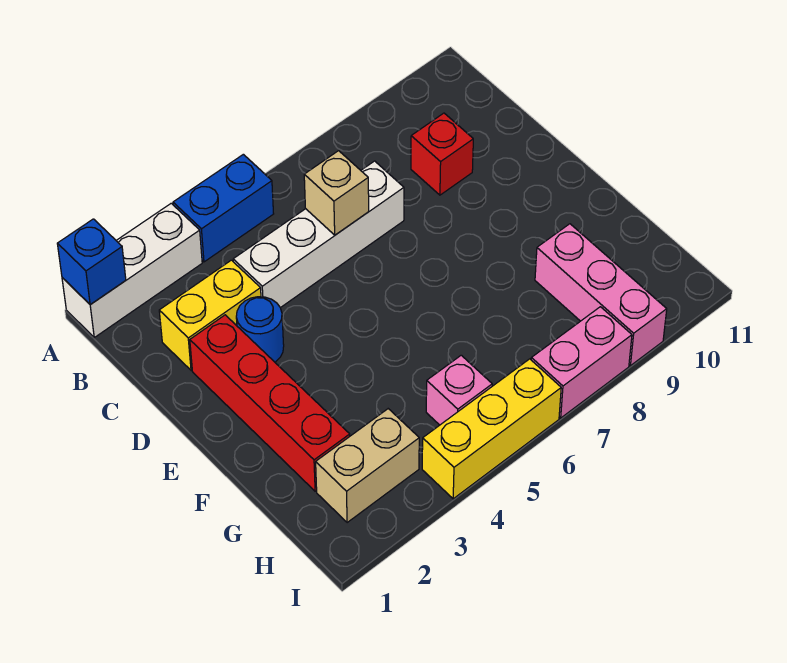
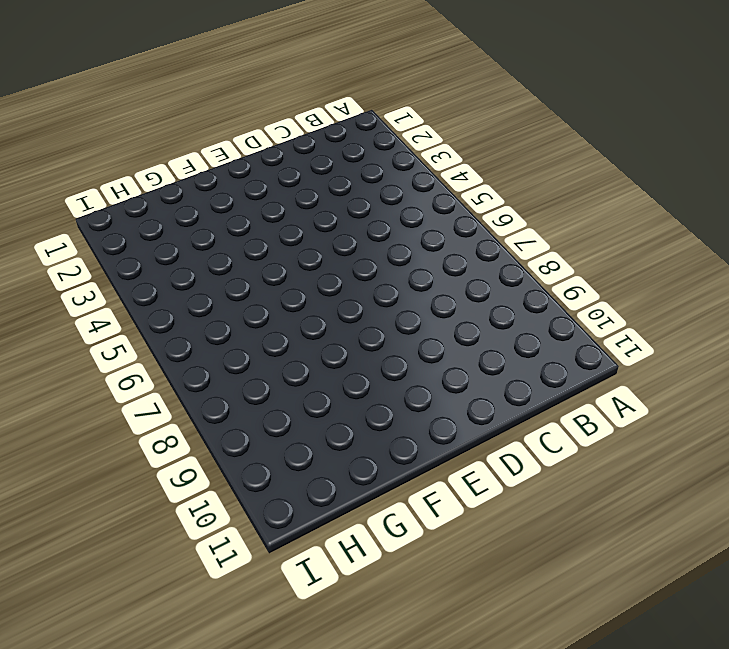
none -> white 1x3 brick [62,203,202,337]
none -> blue 1x2 brick [173,154,274,262]
none -> yellow 1x2 brick [159,260,261,370]

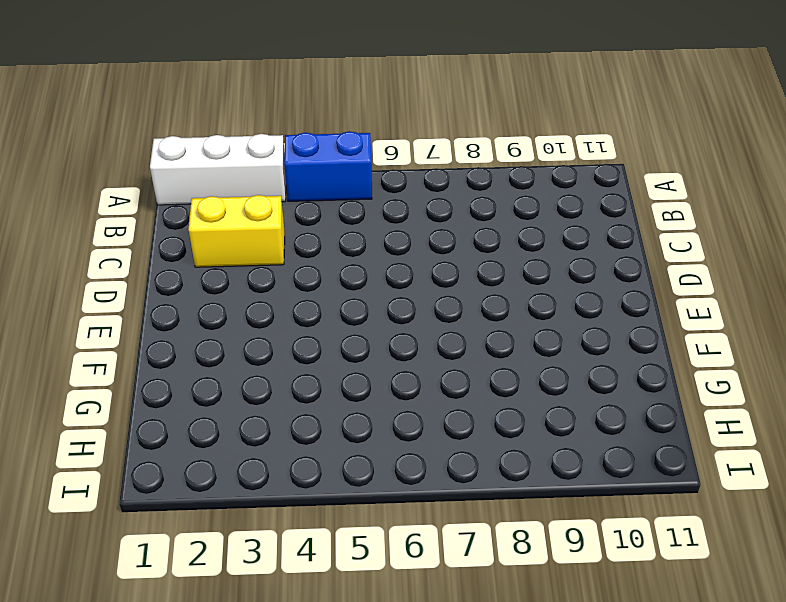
none -> white 1x4 brick [233,161,404,308]
none -> red 1x1 brick [411,113,473,195]
none -> red 1x4 brick [190,315,350,491]

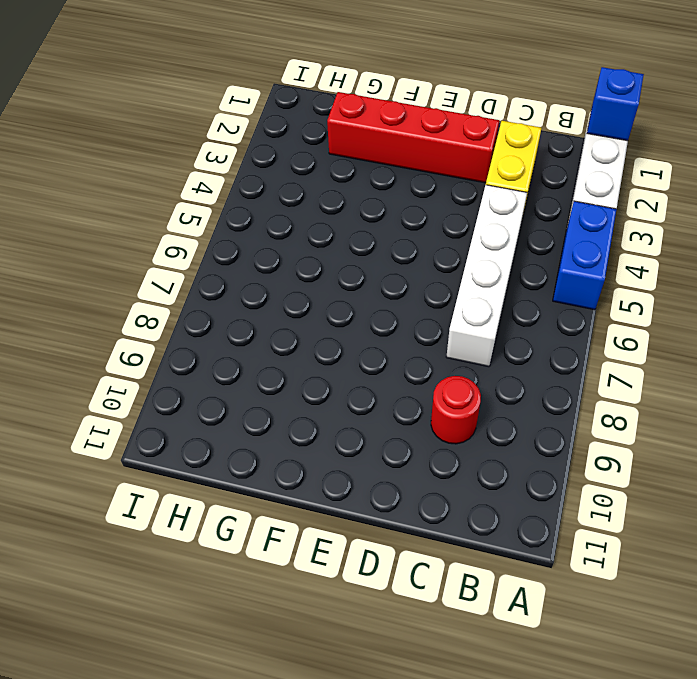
red 1x1 round brick [431,376,481,444] -> red 1x1 brick [411,113,473,195]
none -> blue 1x1 round brick [236,297,284,362]
none -> pink 1x3 brick [535,224,667,366]
none -> tan 1x2 brick [316,409,419,523]

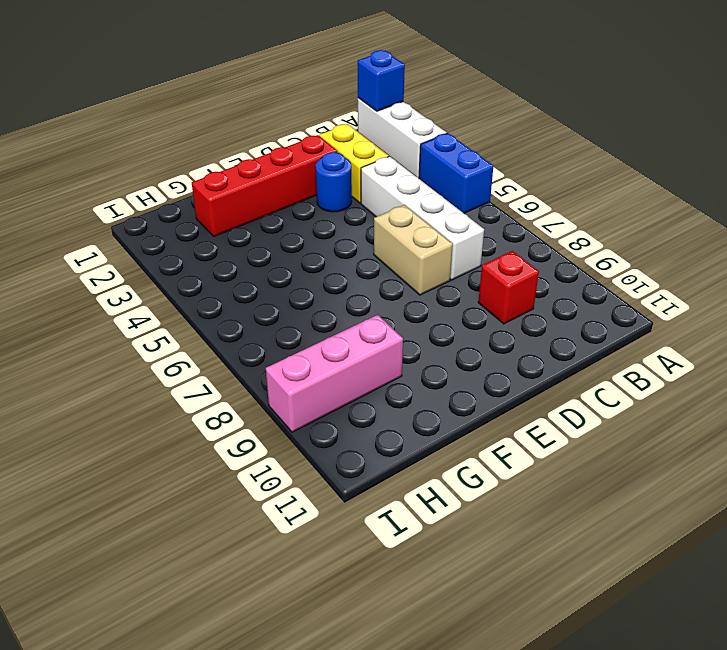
tan 1x2 brick [374,205,453,295] -> tan 1x2 brick moved to [316,409,419,523]
none -> pink 1x1 brick [426,355,492,425]
none -> yellow 1x3 brick [422,359,561,499]
none -> pink 1x2 brick [531,307,632,418]

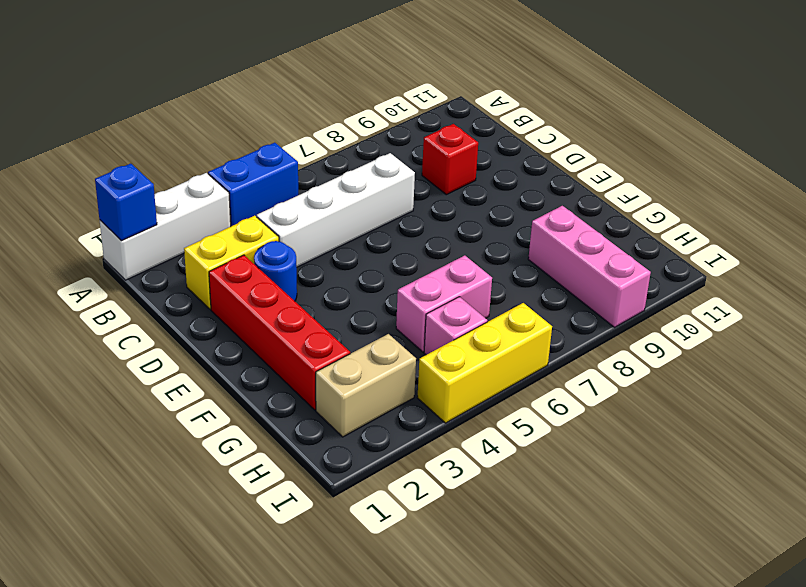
pink 1x2 brick [396,255,492,352] -> pink 1x2 brick moved to [531,307,632,418]
none -> tan 1x1 brick [304,151,369,235]

